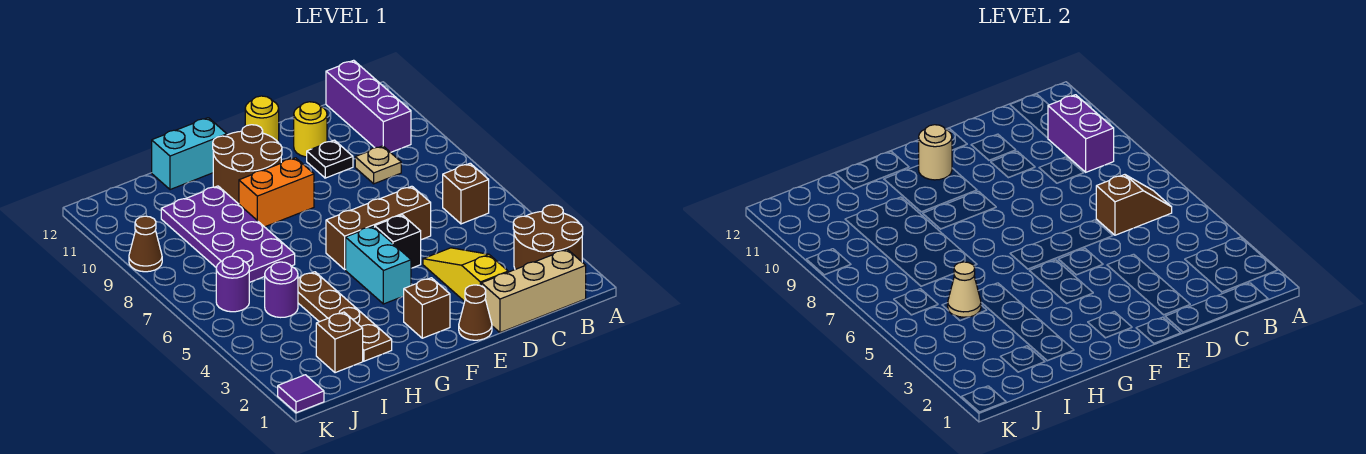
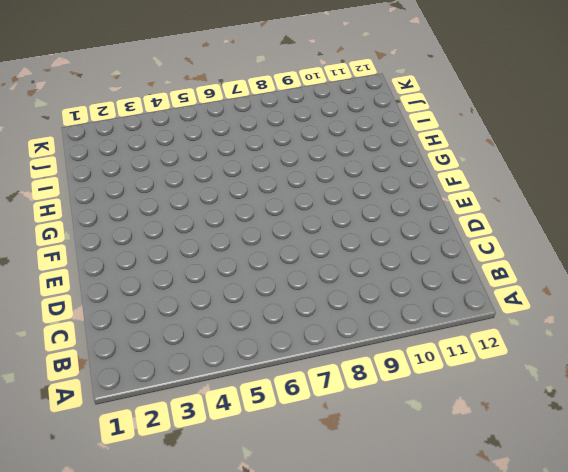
none -> brown 2x2 round brick [513,205,583,269]
none -> tan 1x3 brick [481,249,586,332]
none -> brown 1x1 brick [443,163,489,224]

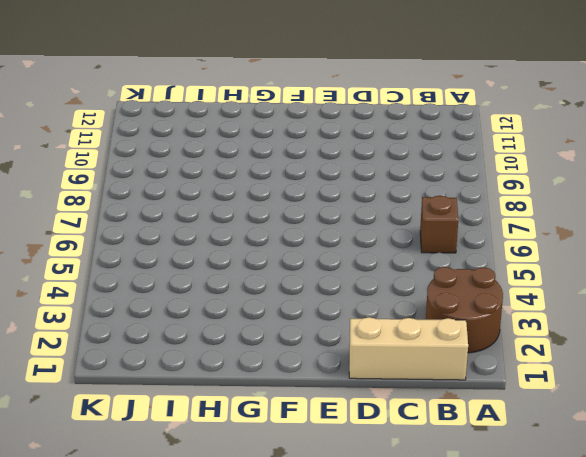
none -> purple 1x3 brick [326,60,411,152]
none -> tan 1x1 plate [355,146,401,184]
none -> yellow 1x3 slope [423,248,508,301]

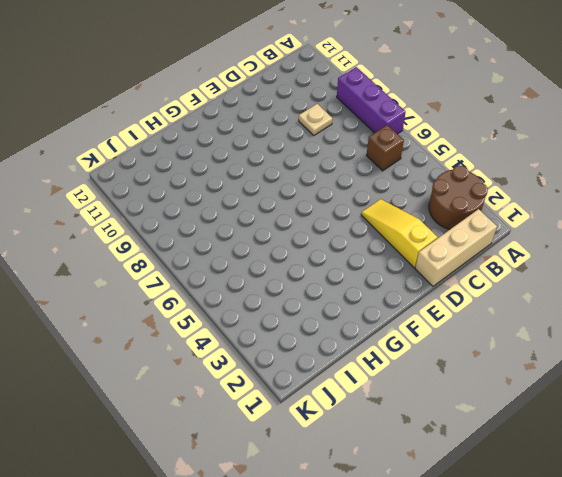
purple 1x3 brick [337,67,406,134] -> purple 1x3 brick moved to [326,60,411,152]
none -> brown 1x3 brick [326,186,431,269]
none -> black 1x1 plate [307,140,353,178]
none -> yellow 1x1 round brick [294,102,327,157]

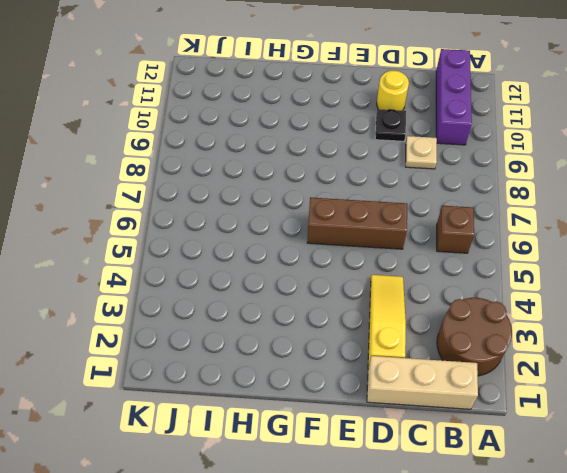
none -> brown 1x1 cone [459,285,492,340]
none -> black 1x1 brick [375,215,421,268]
none -> yellow 1x1 round brick [245,96,279,142]

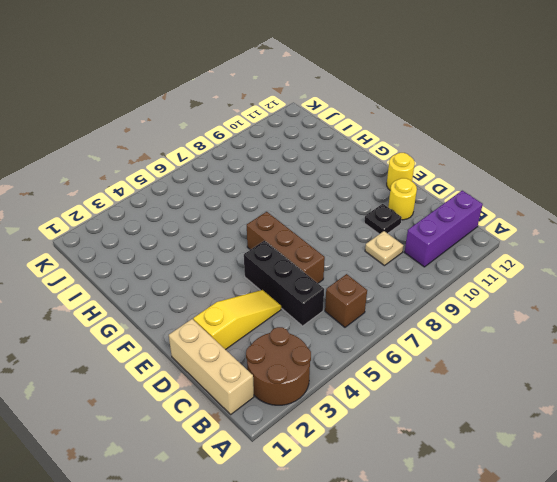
black 1x3 brick [244,241,324,326] -> black 1x1 brick [375,215,421,268]
none -> brown 1x1 cone [459,285,492,340]
none -> brown 1x1 brick [403,278,450,338]
none -> cyan 1x2 brick [346,226,411,304]

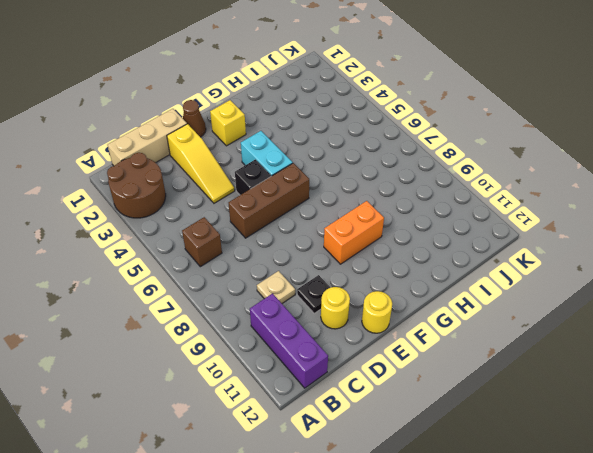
yellow 1x1 brick [210,100,246,146] -> brown 1x1 brick [403,278,450,338]
none -> brown 2x2 round brick [213,125,282,204]
none -> cyan 1x2 brick [152,118,227,190]
none -> brown 1x4 plate [298,272,392,361]

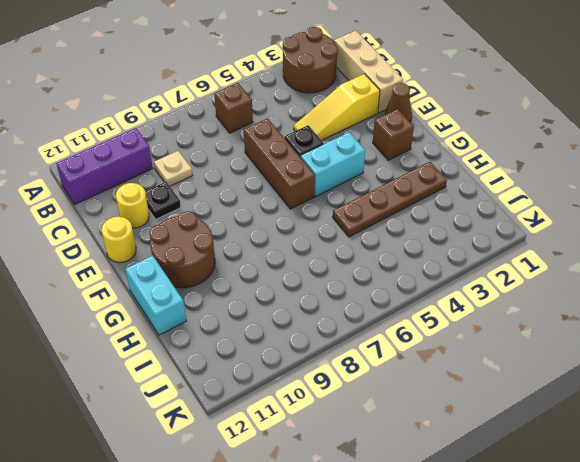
none -> orange 1x2 brick [239,158,314,227]
none -> purple 2x4 plate [161,186,295,282]
none -> brown 1x1 brick [316,312,363,373]

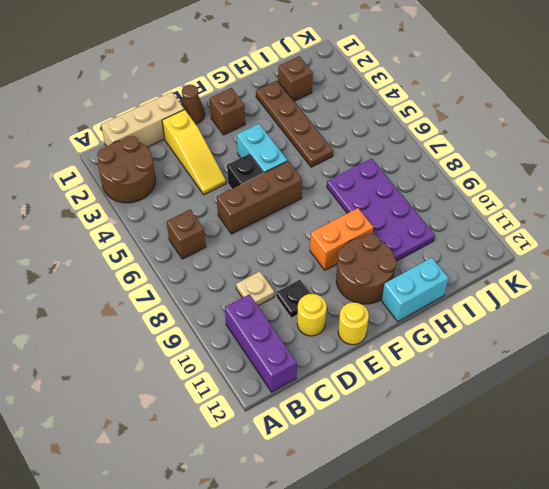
none -> purple 1x1 round brick [265,262,298,317]
none -> purple 1x1 round brick [216,256,249,312]
none -> purple 1x1 tile [278,375,324,413]

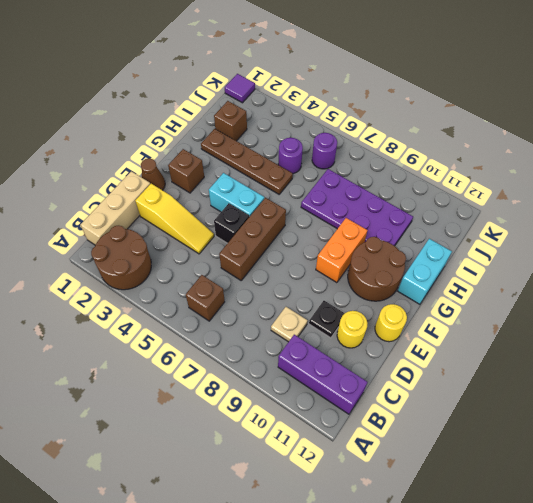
none -> brown 1x1 cone [129,216,162,272]
none -> brown 1x2 slope [1096,175,1172,235]
none -> purple 1x2 brick [1048,95,1114,172]

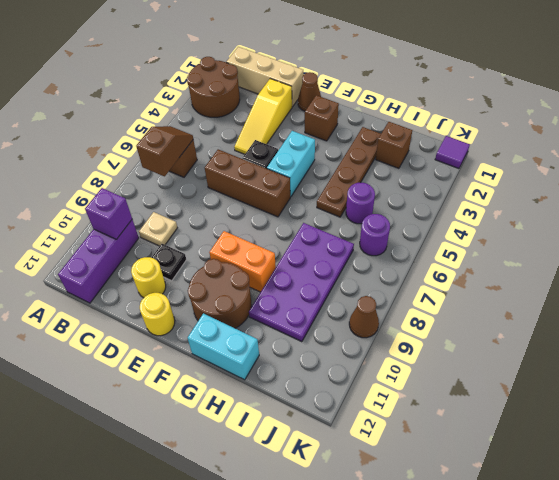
brown 1x2 slope [136,126,193,176] -> brown 1x2 slope turned to [1096,175,1172,235]
purple 1x1 brick [85,188,132,240] -> purple 1x2 brick [1048,95,1114,172]
none -> tan 1x1 round brick [919,125,952,180]
none -> tan 1x1 cone [948,262,981,317]

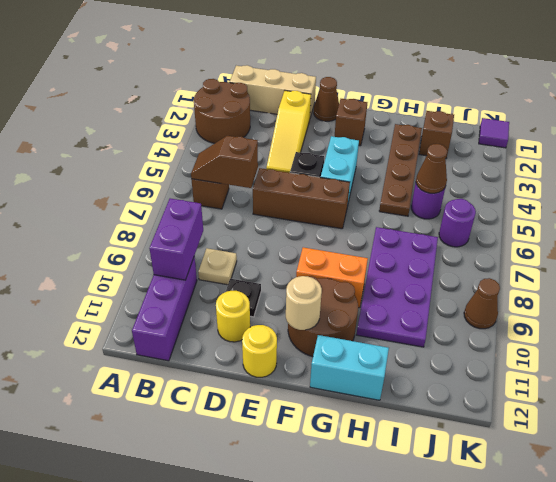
brown 1x1 cone [416,144,447,193] -> tan 1x1 cone [948,262,981,317]

